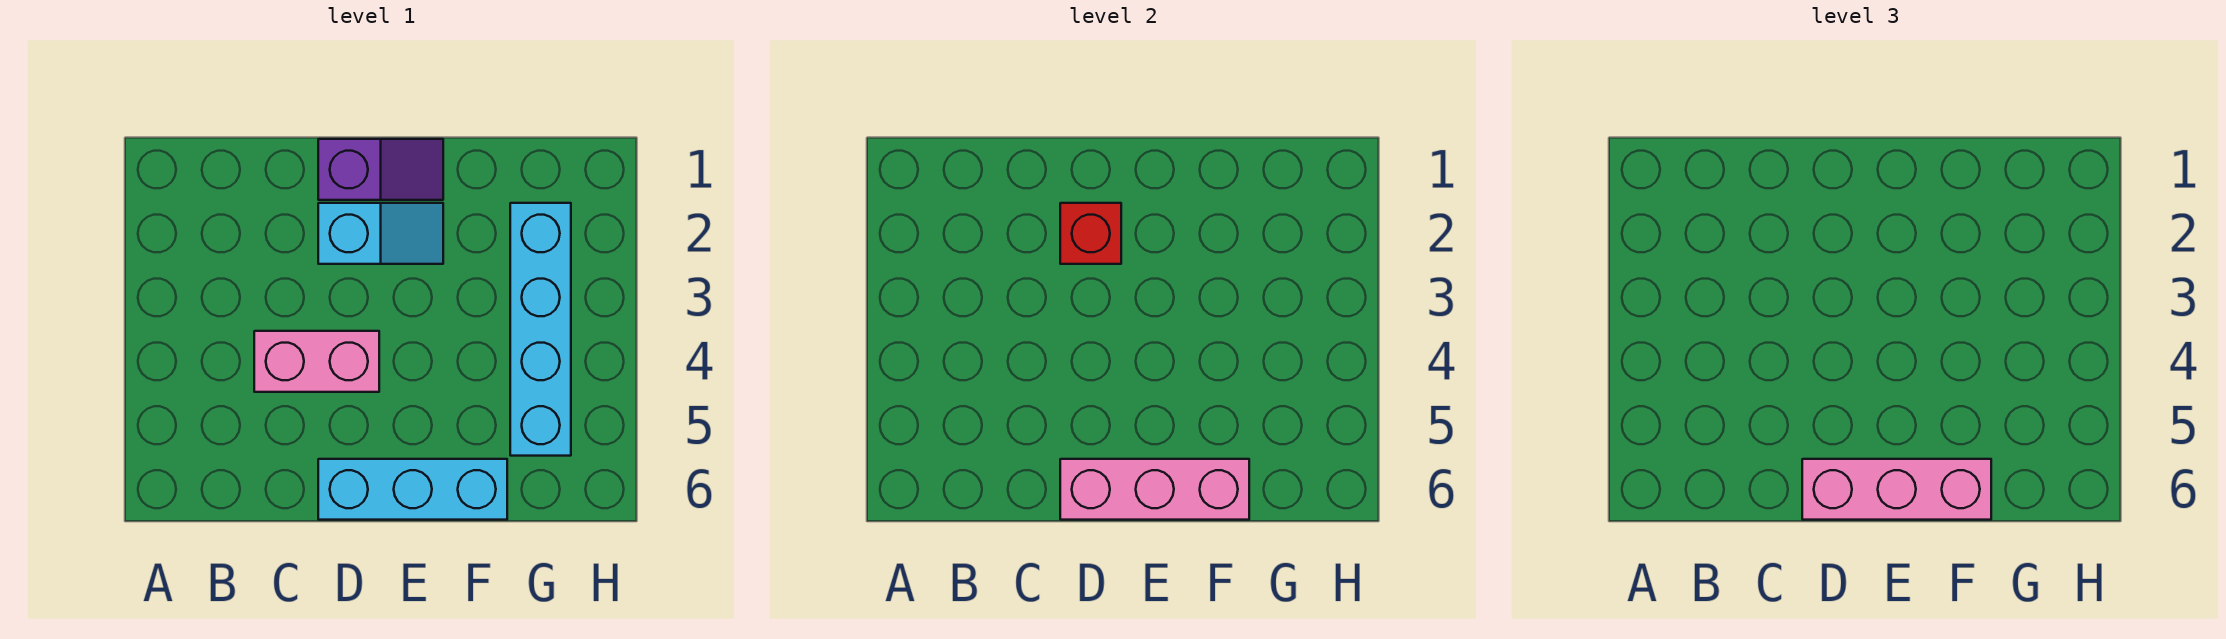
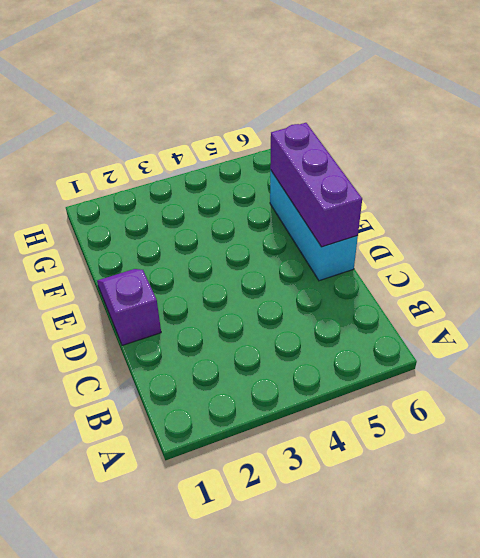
purple 1x3 brick [270,123,362,247] -> pink 1x3 brick [1060,459,1249,520]
none -> pink 1x2 brick [254,331,379,392]
none -> cyan 1x2 slope [318,203,443,264]

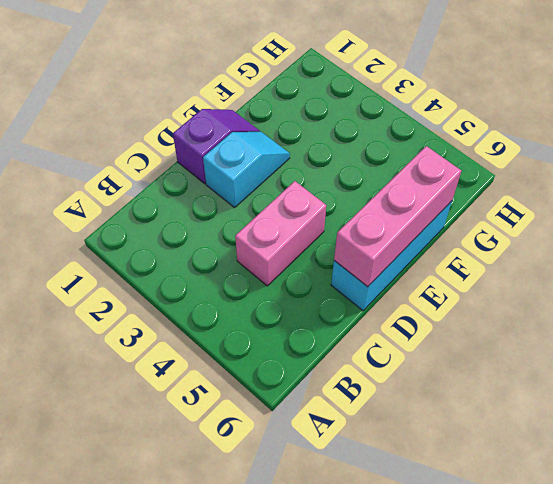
none -> cyan 1x4 brick [510,203,571,456]
none -> red 1x1 brick [1060,203,1121,264]

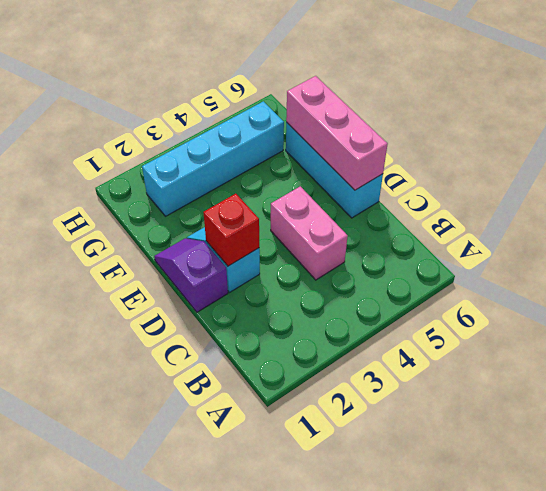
none -> pink 1x3 brick [1802,459,1991,520]

